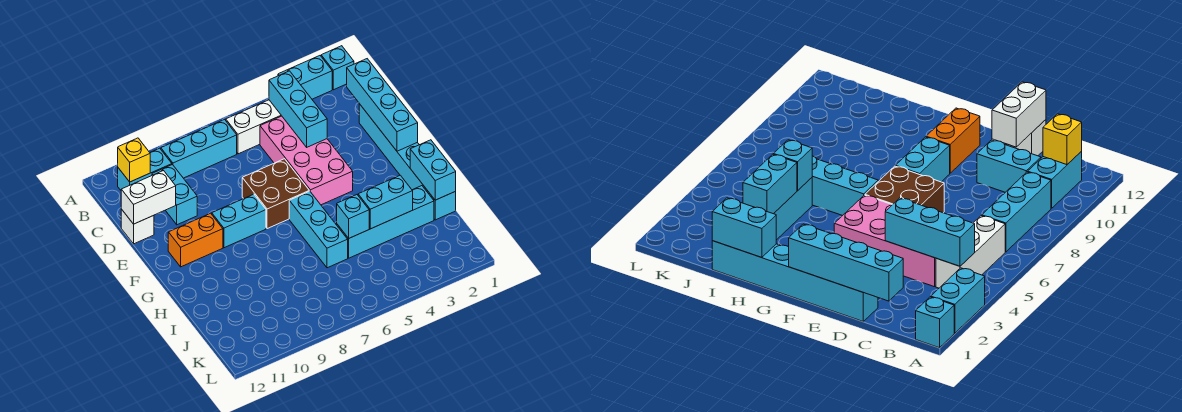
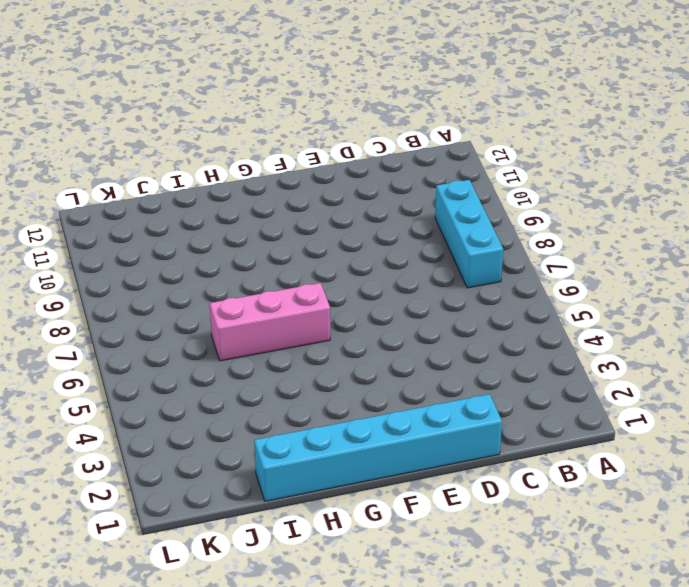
pink 1x3 brick [210,283,330,361] -> cyan 1x3 brick [289,191,348,268]
none -> cyan 1x1 brick [321,46,354,90]
none -> cyan 1x2 brick [278,56,332,99]
none -> white 1x3 brick [226,100,281,154]

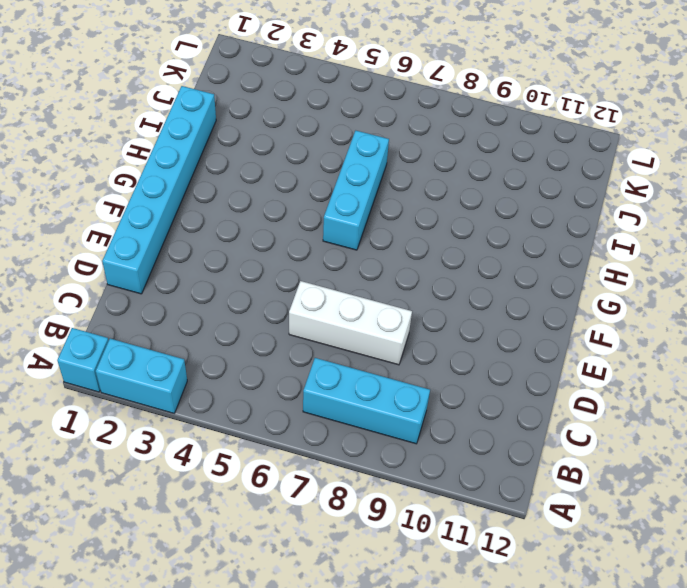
white 1x3 brick [289,281,412,365] -> white 1x3 brick moved to [226,100,281,154]
none -> cyan 1x2 brick [118,148,172,190]
none -> pink 2x4 brick [260,116,353,205]
none -> cyan 1x2 brick [152,165,197,225]

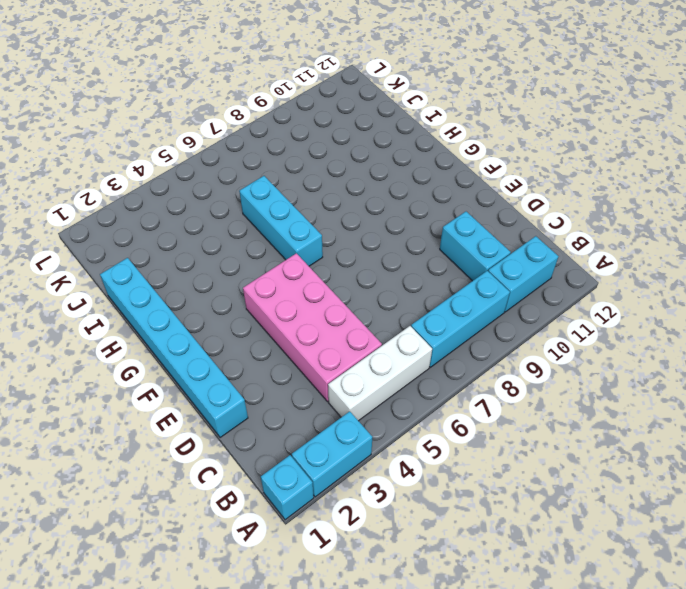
none -> white 1x1 brick [121,209,154,244]
none -> brown 2x2 brick [242,159,309,229]
none -> cyan 1x2 brick [212,194,266,248]

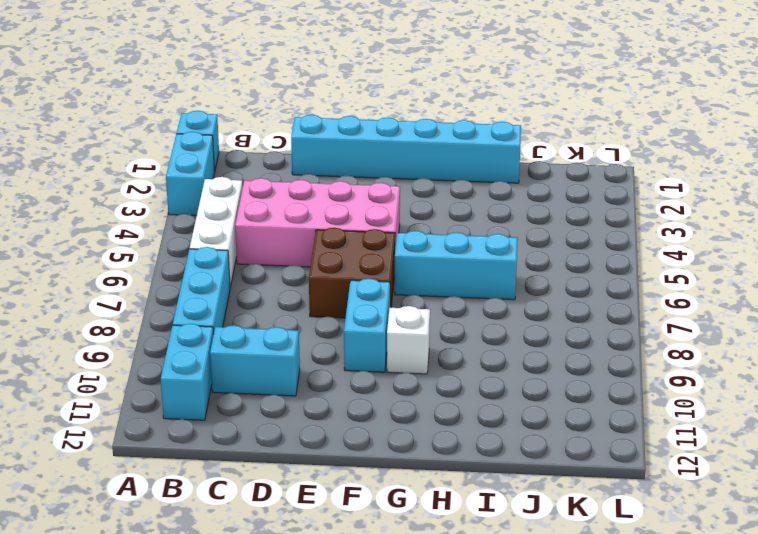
white 1x1 brick [387,306,430,374] -> white 1x1 brick moved to [121,209,154,244]
none -> orange 1x2 brick [168,213,223,267]
none -> cyan 1x4 brick [337,186,434,258]
none -> cyan 1x3 brick [269,71,327,147]

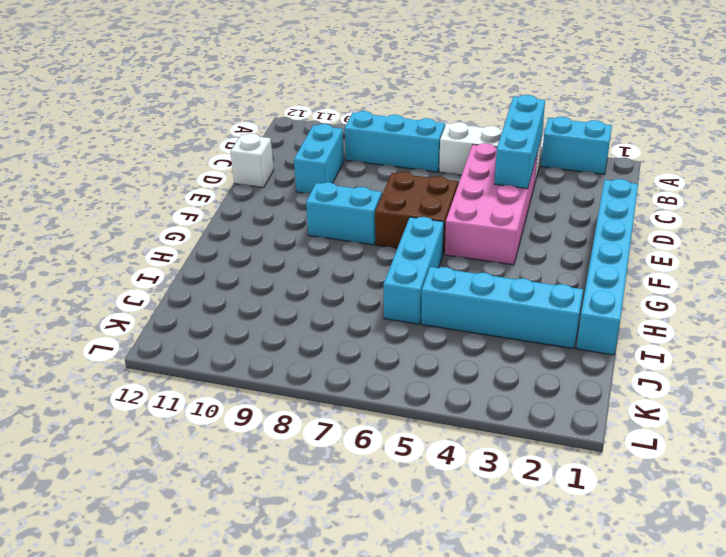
none -> cyan 1x1 brick [321,46,354,90]
none -> cyan 1x2 brick [118,148,172,190]
none -> orange 1x2 brick [168,213,223,267]

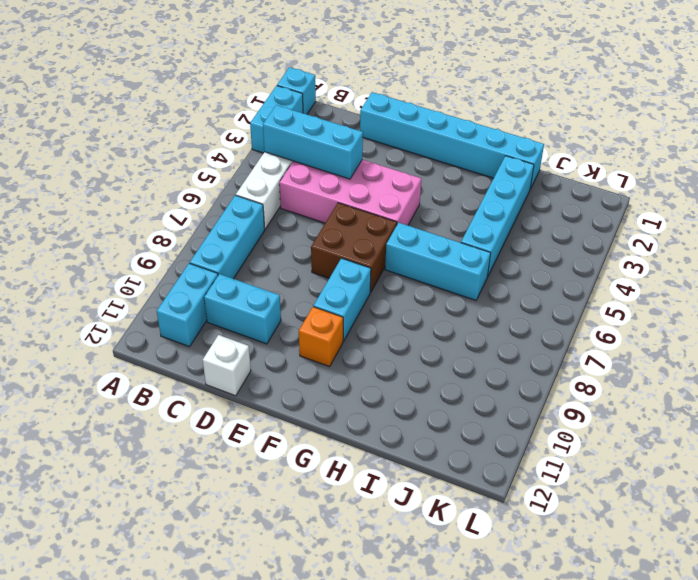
orange 1x1 brick [299,307,343,367] -> orange 1x2 brick [168,213,223,267]
none -> yellow 1x1 brick [118,138,150,182]
none -> cyan 1x4 brick [347,59,418,151]
none -> white 1x2 brick [121,171,176,224]

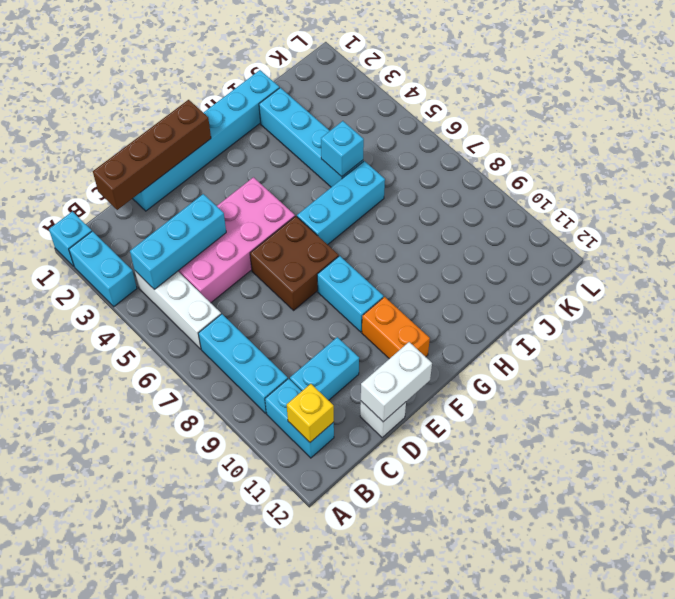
brown 1x4 brick [93,100,211,210] -> cyan 1x4 brick [347,59,418,151]
white 1x2 brick [361,342,432,422] -> white 1x2 brick turned to [121,171,176,224]
none -> cyan 1x2 brick [410,140,456,200]
none -> cyan 1x2 brick [358,175,413,229]

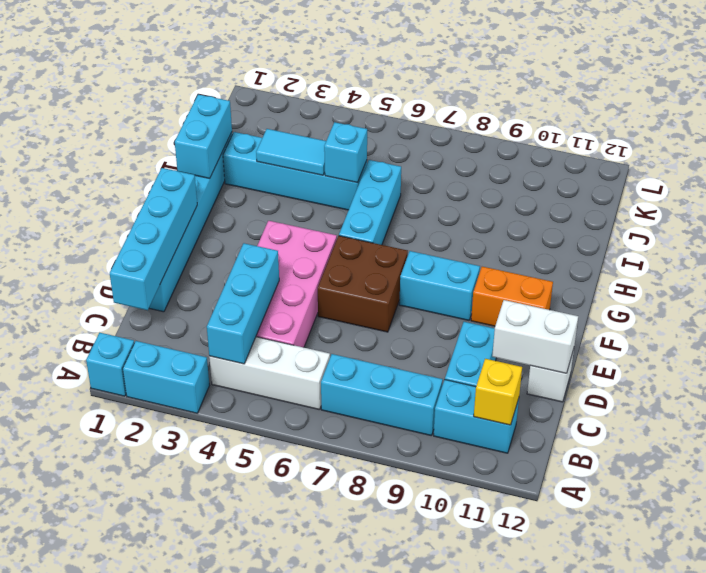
cyan 1x2 tile [256,129,326,175] -> cyan 1x2 brick [358,175,413,229]

